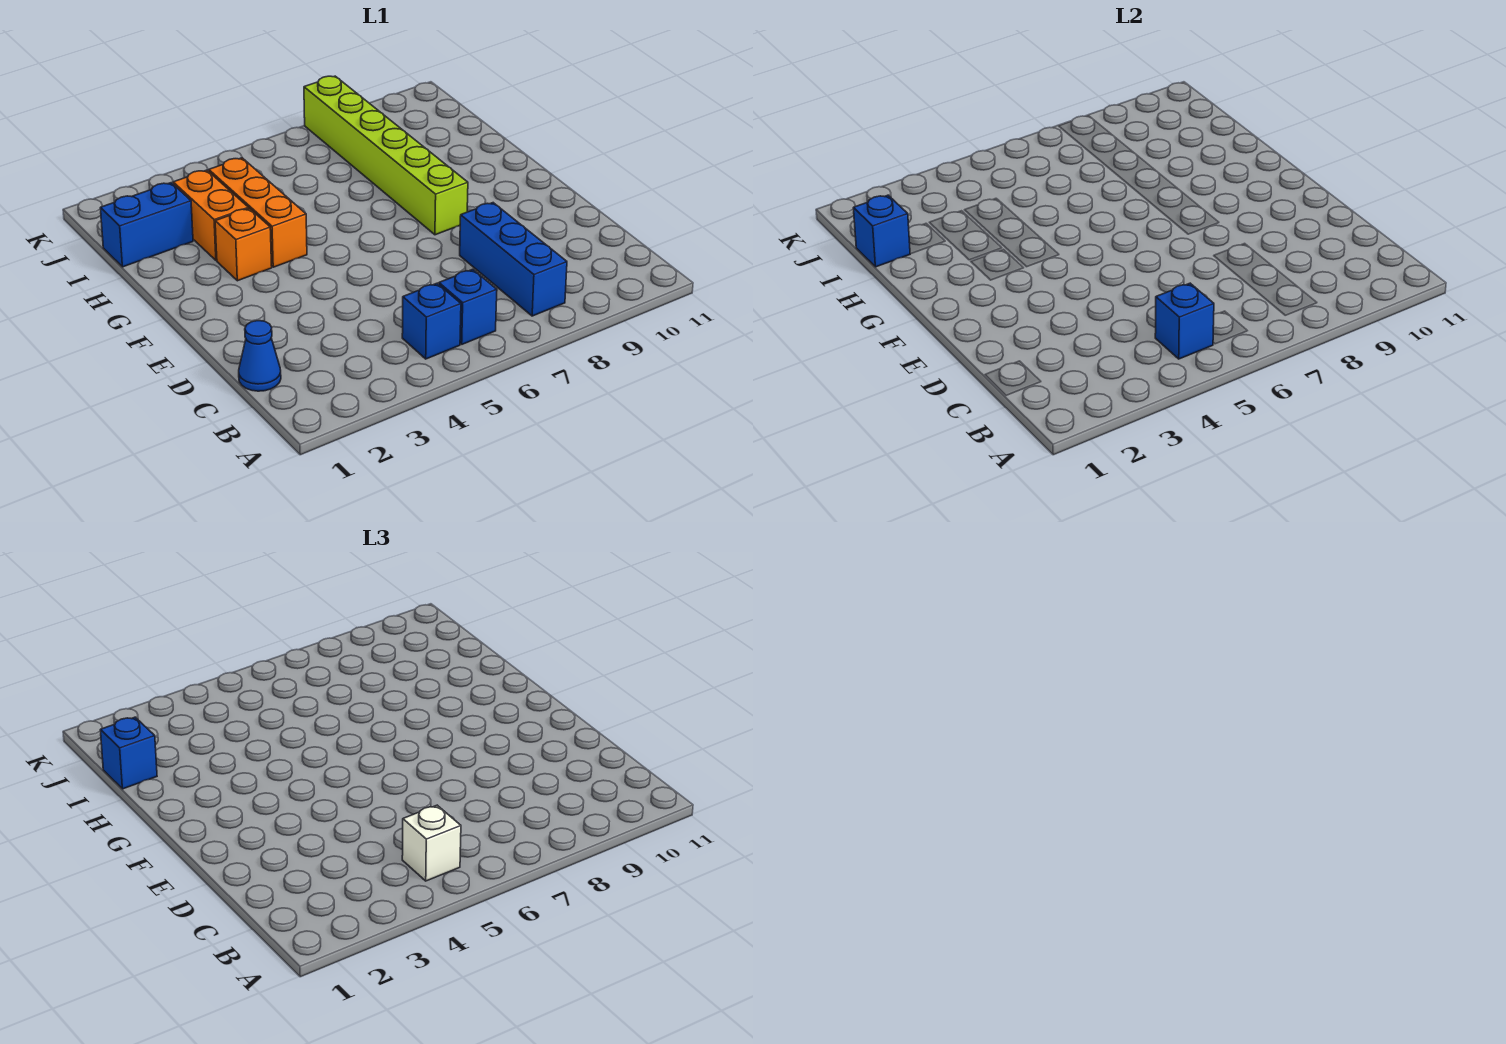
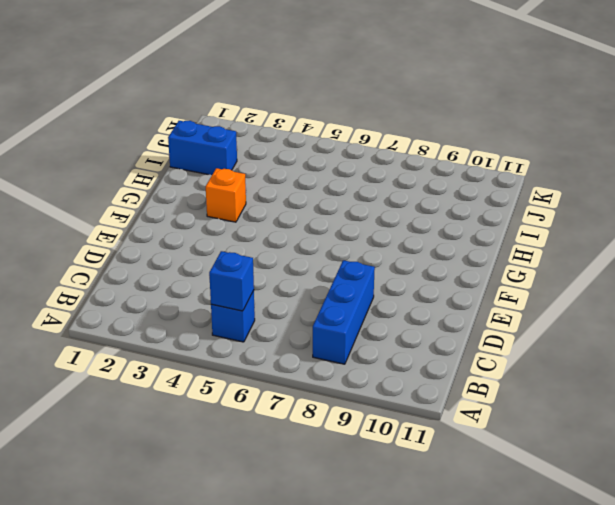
none -> blue 1x1 brick [439,269,497,344]
none -> blue 1x1 cone [239,321,281,391]
none -> lime 1x6 brick [304,76,468,235]

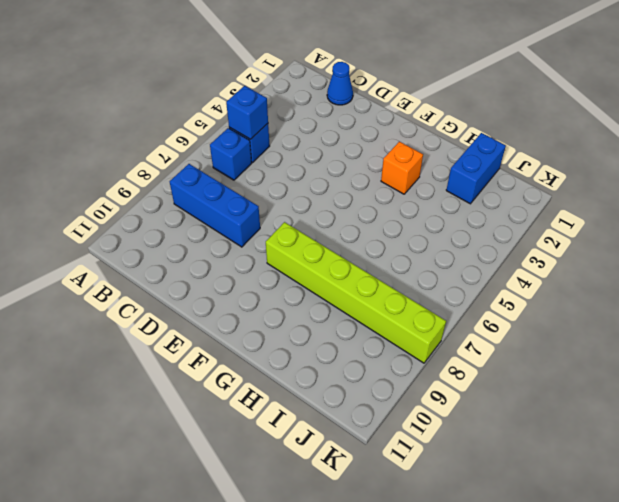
none -> orange 1x3 brick [209,158,307,267]
none -> orange 1x2 brick [173,170,249,260]
none -> blue 1x1 brick [853,195,910,267]

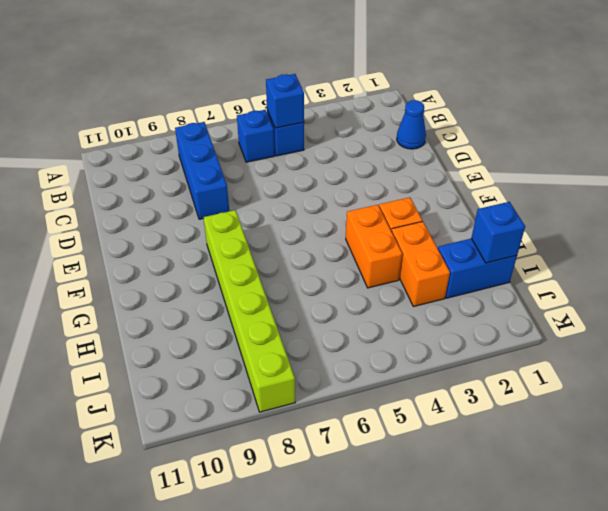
orange 1x2 brick [346,205,402,288] -> orange 1x3 brick [209,158,307,267]
none -> white 1x1 brick [402,805,461,881]
none -> blue 1x1 brick [100,717,157,789]

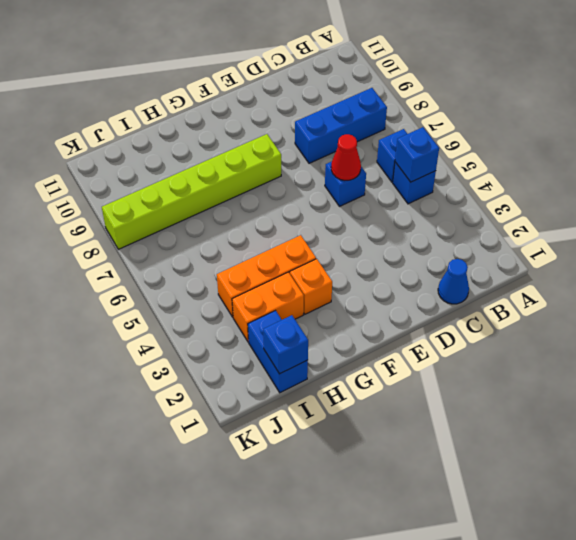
blue 1x1 brick [325,162,366,206] -> blue 1x1 brick moved to [100,717,157,789]
red 1x1 cone [331,134,361,180] -> none
none -> white 1x1 brick [402,805,461,881]

